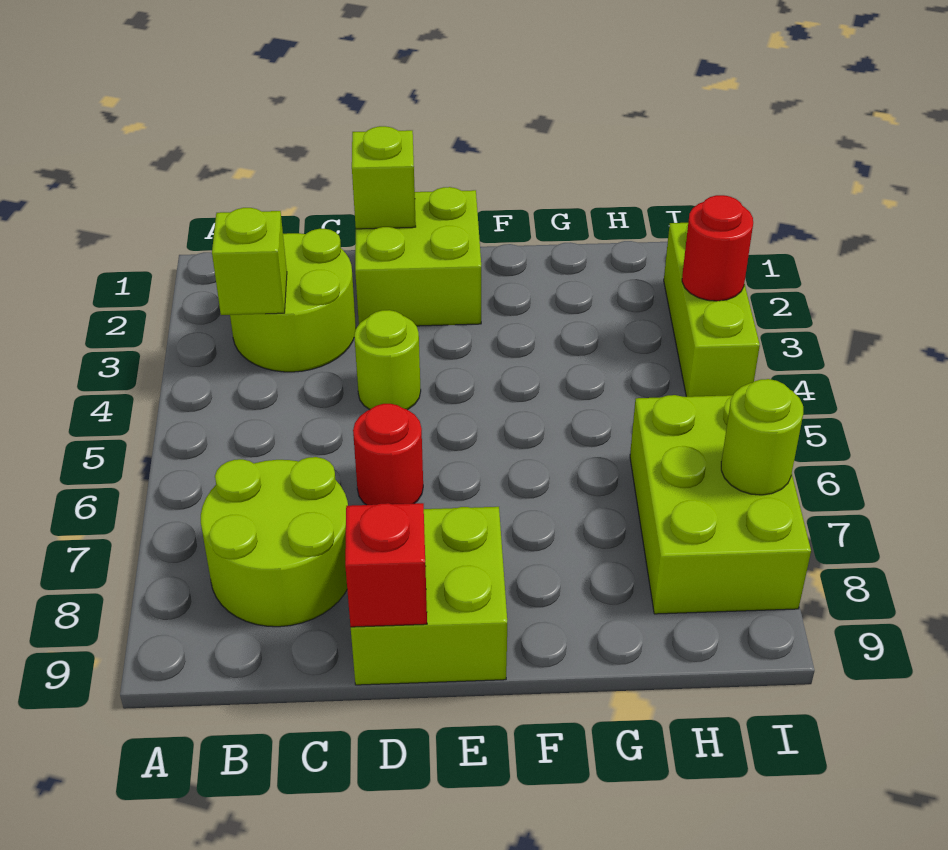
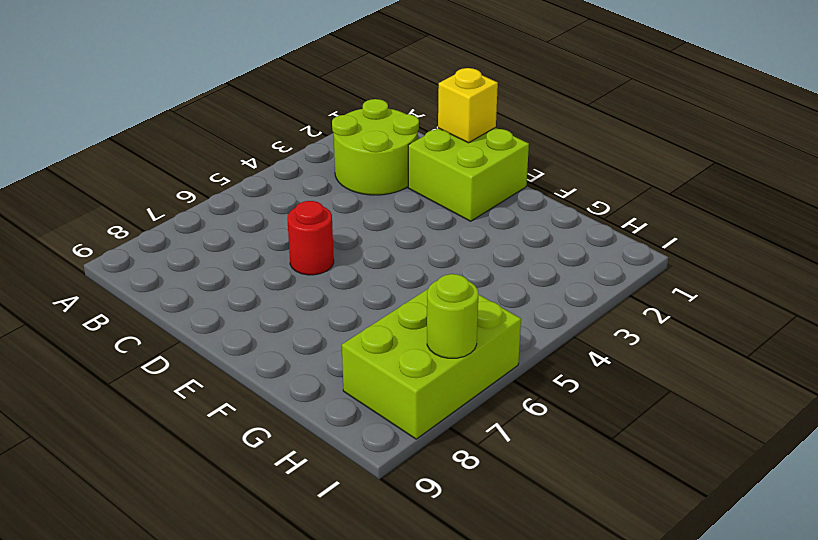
yellow 1x1 brick [438,68,498,143] -> lime 1x1 brick [352,126,416,229]
none -> lime 2x2 round brick [201,457,348,627]
none -> lime 1x1 round brick [354,310,421,410]
none -> lime 2x2 brick [351,507,507,685]

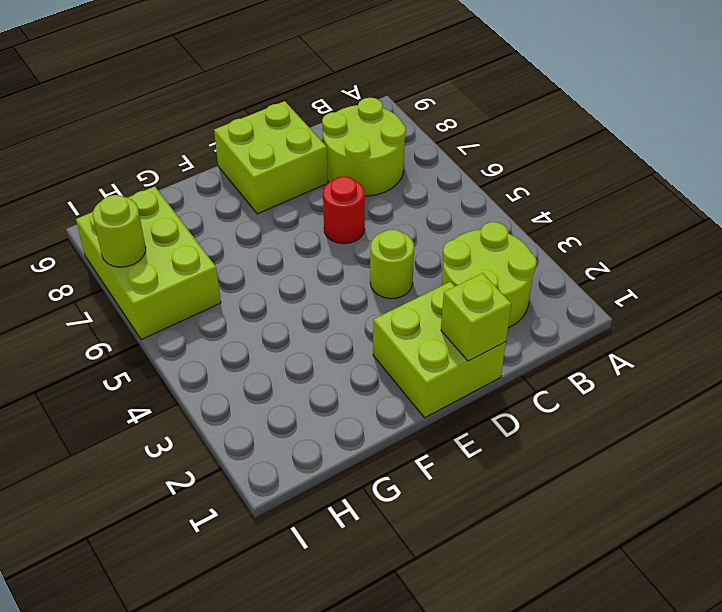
none -> lime 1x3 brick [664,223,760,397]
none -> lime 1x1 brick [212,208,287,315]
none -> red 1x1 brick [345,503,427,627]

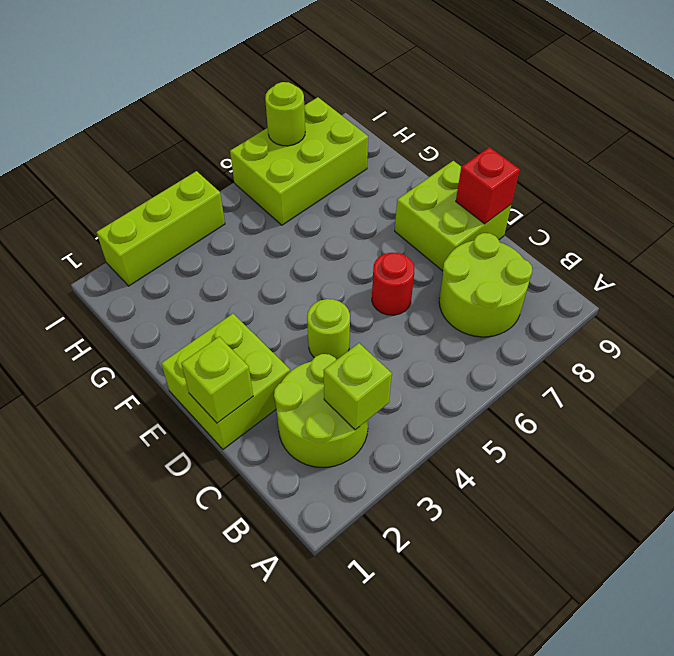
none -> red 1x1 round brick [682,195,753,301]

